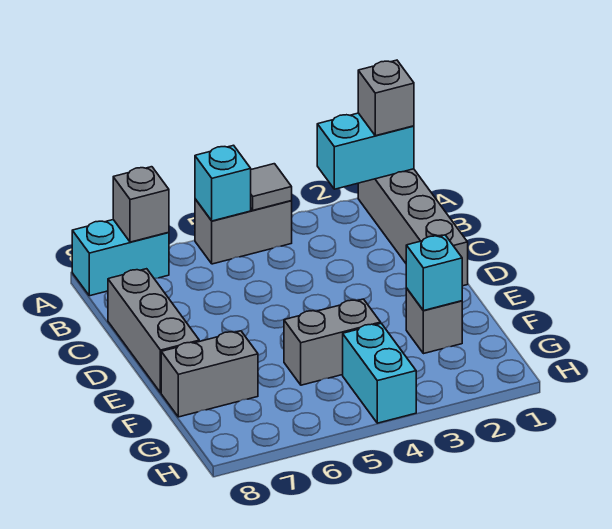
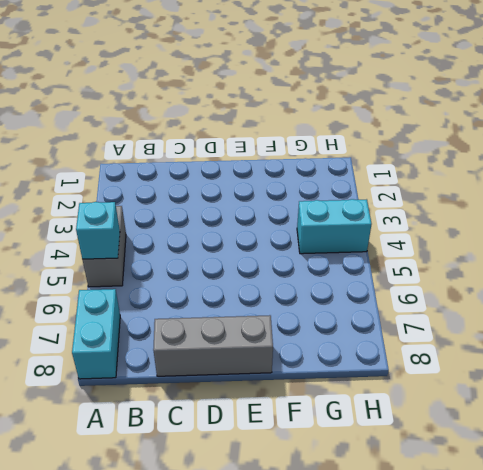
none -> grey 1x4 brick [358,169,468,286]
none -> grey 1x1 brick [406,288,462,354]
none -> grey 1x2 brick [284,299,381,385]

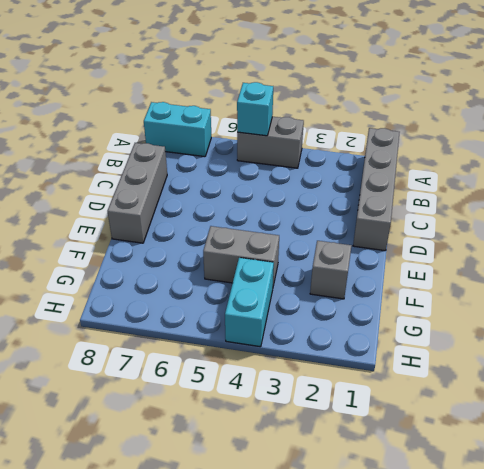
none -> grey 1x2 brick [161,331,258,417]
none -> cyan 1x2 brick [317,113,414,189]
none -> grey 1x1 tile [251,164,292,210]

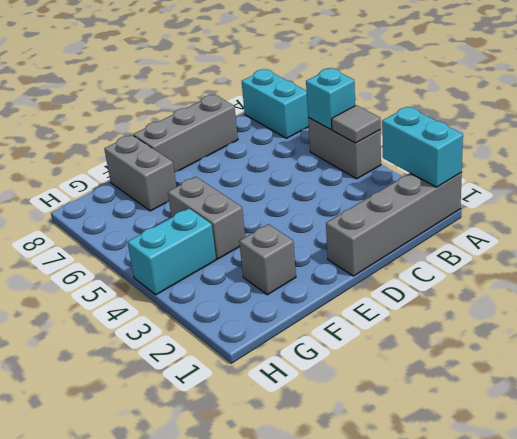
none -> grey 1x1 brick [113,167,169,242]
none -> cyan 1x1 brick [406,235,462,311]
none -> grey 1x1 brick [358,60,414,136]

